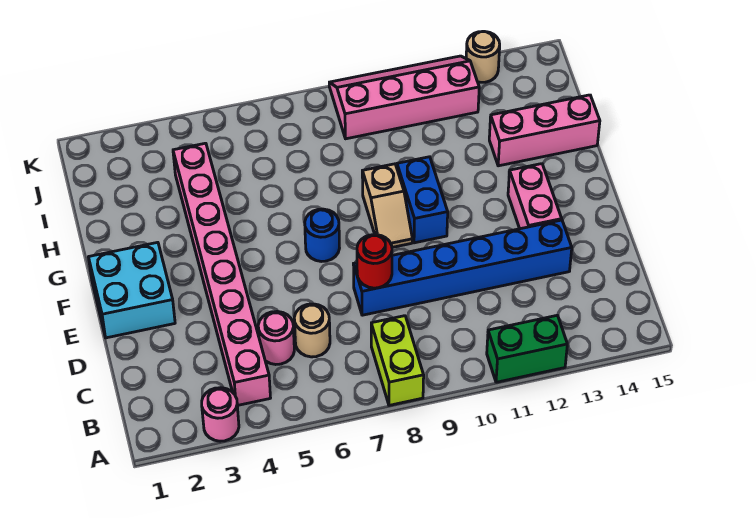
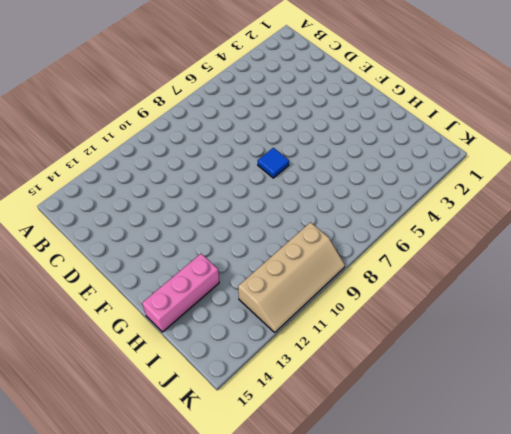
blue 1x1 tile [258,148,289,178] -> blue 1x1 round brick [305,209,339,262]
tan 2x4 slope [238,222,345,332] -> pink 2x4 slope [329,56,479,139]
none -> pink 1x1 round brick [202,388,239,441]
none -> lime 1x2 brick [371,316,424,405]
none -> green 1x2 brick [487,316,567,382]

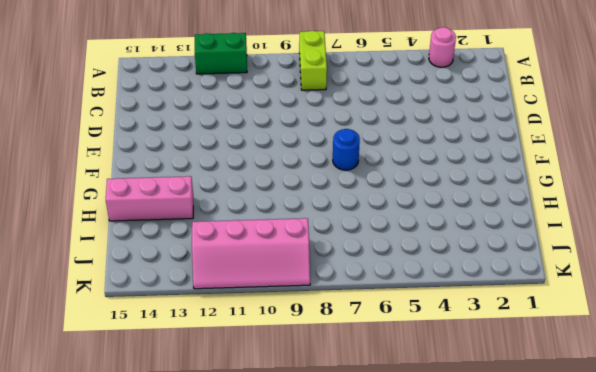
none -> pink 1x8 brick [173,143,270,406]
none -> pink 1x1 round brick [258,311,294,365]
none -> tan 1x1 round brick [294,304,330,357]

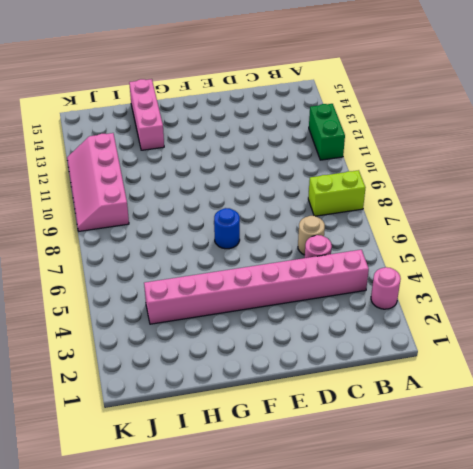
none -> blue 1x6 brick [353,220,572,315]
none -> cyan 2x2 brick [89,242,175,338]
none -> pink 1x2 brick [508,164,562,229]

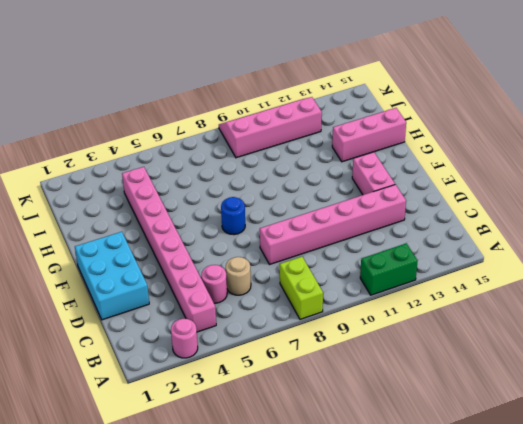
cyan 2x3 brick [75,232,149,320] -> cyan 2x2 brick [89,242,175,338]
pink 1x6 brick [260,184,406,265] -> blue 1x6 brick [353,220,572,315]
none -> tan 1x2 slope [362,164,412,247]
none -> blue 1x2 brick [397,157,448,243]
none -> tan 1x1 round brick [466,31,500,82]

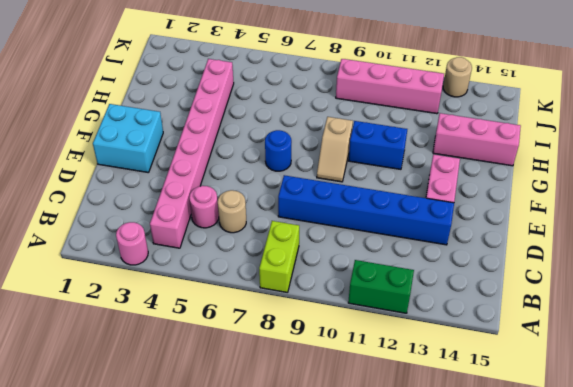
blue 1x2 brick [348,121,407,169] -> blue 1x2 brick turned to [397,157,448,243]
none -> red 1x1 round brick [357,235,392,288]

